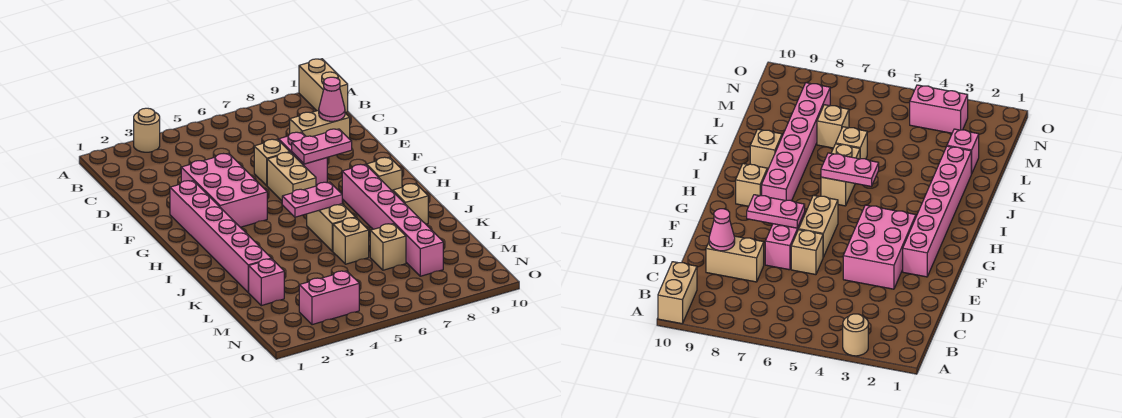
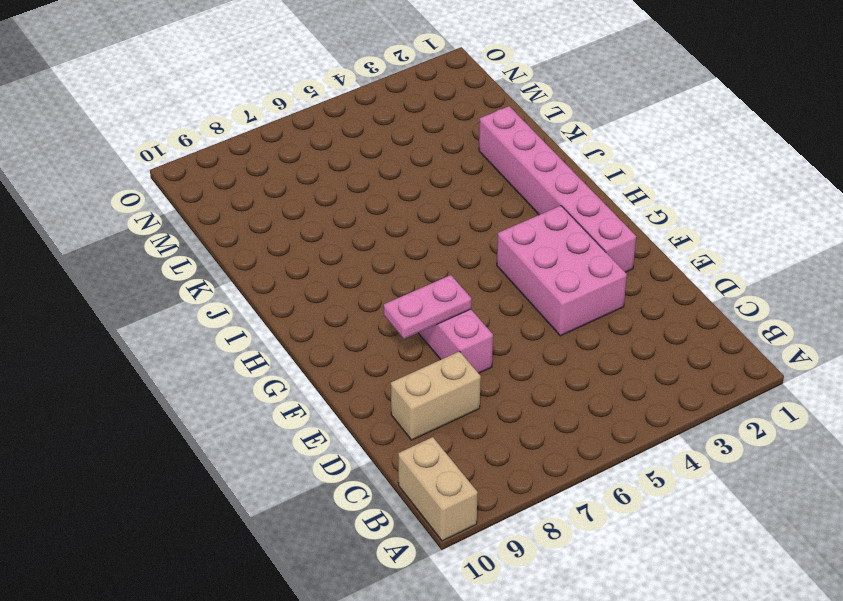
none -> tan 1x1 round brick [134,108,160,152]
none -> tan 1x1 brick [254,139,290,186]
none -> tan 1x2 brick [267,152,316,201]

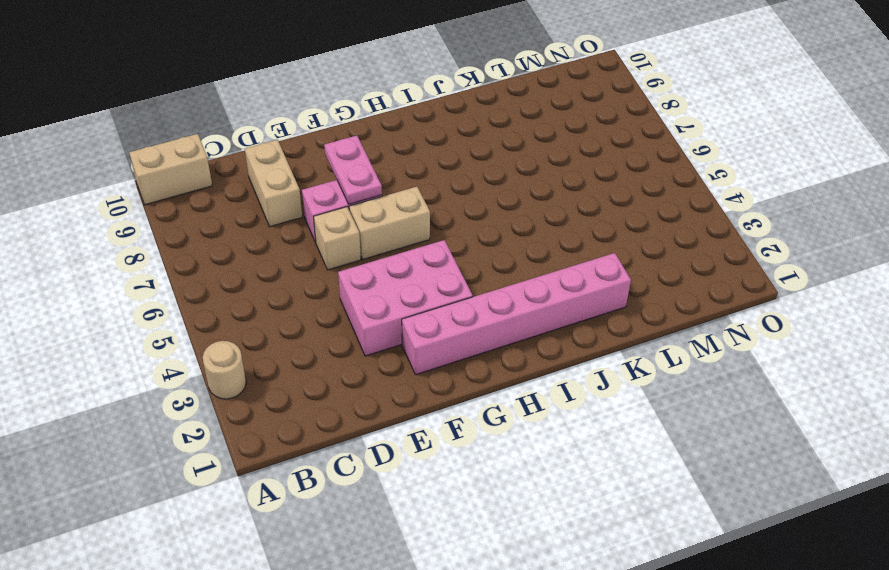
none -> pink 1x6 brick [342,164,443,276]
none -> tan 1x1 brick [367,157,402,191]
none -> tan 1x2 brick [307,204,355,251]

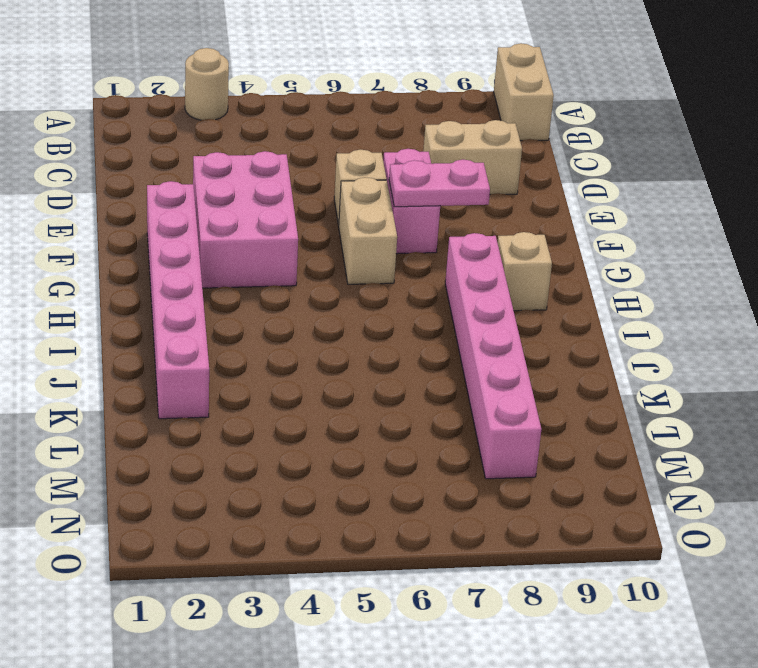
none -> tan 1x2 brick [307,204,355,251]
none -> tan 1x1 brick [393,183,428,224]
none -> tan 1x1 brick [333,218,369,264]

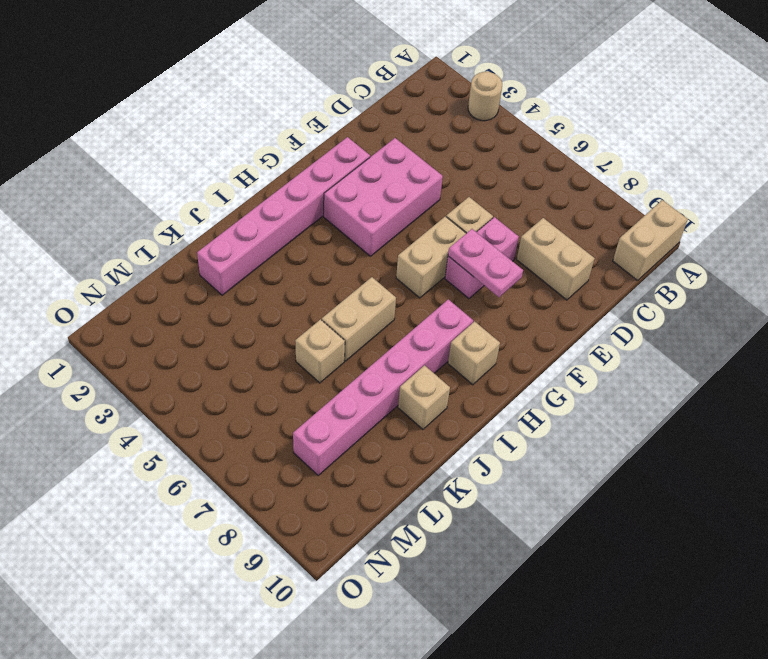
none -> pink 1x1 brick [248,259,284,306]
none -> tan 1x1 brick [370,224,406,270]
none -> pink 1x2 brick [299,271,359,325]

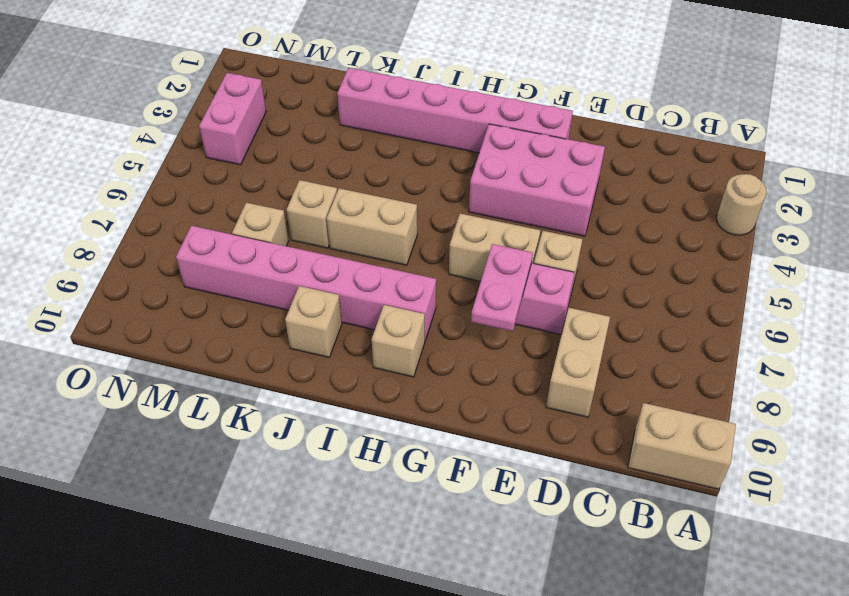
none -> pink 1x1 brick [248,259,284,306]
none -> pink 1x1 cone [319,77,345,121]
none -> pink 1x2 plate [282,182,342,217]

